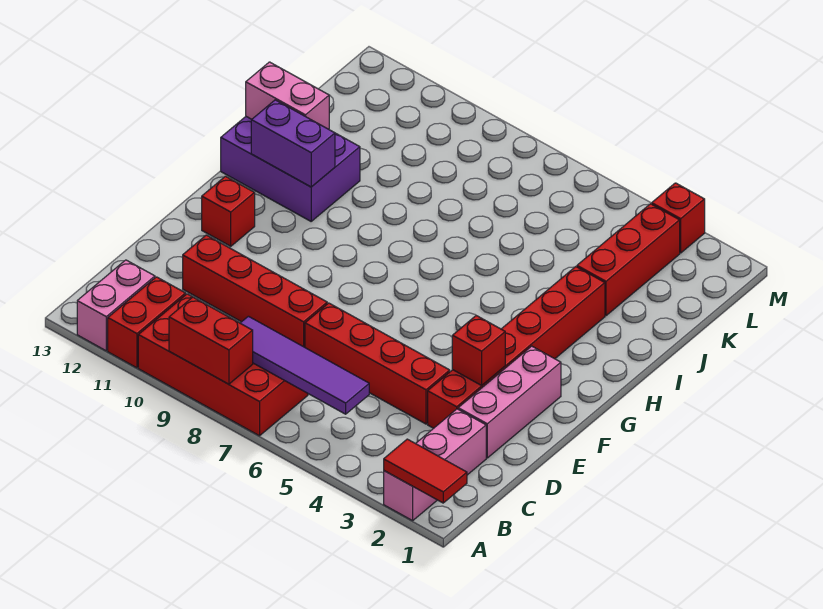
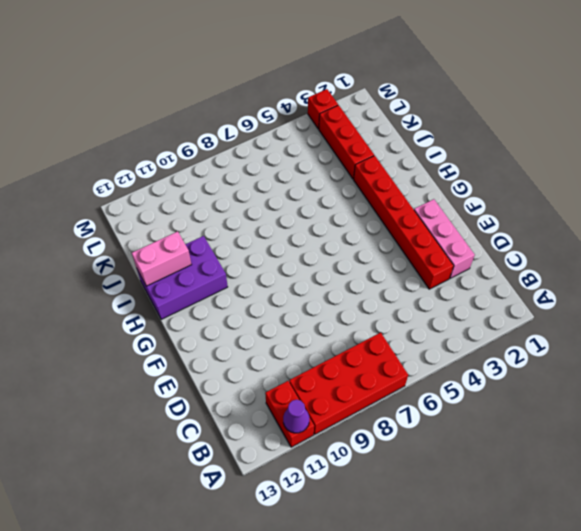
purple 1x1 cone [283,400,309,433] -> none
none -> pink 1x3 brick [384,409,486,521]
none -> pink 1x2 brick [77,260,155,351]
none -> red 1x4 brick [305,303,450,424]

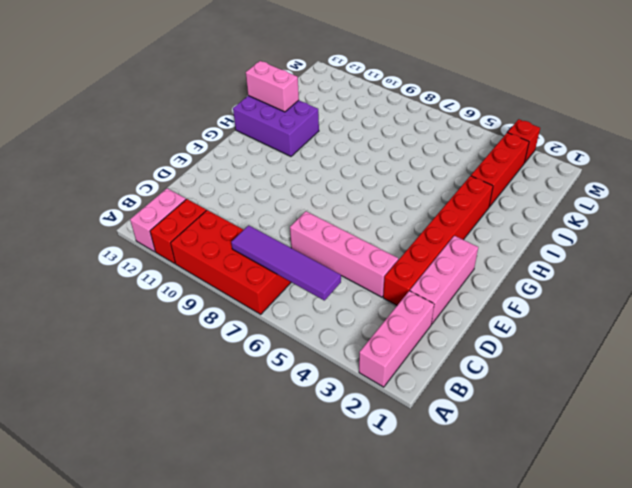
pink 1x4 brick [290,211,398,297] -> red 1x4 brick [305,303,450,424]
none -> red 1x4 brick [183,235,327,347]
none -> red 1x1 brick [202,176,255,246]
none -> red 1x2 tile [384,439,467,503]

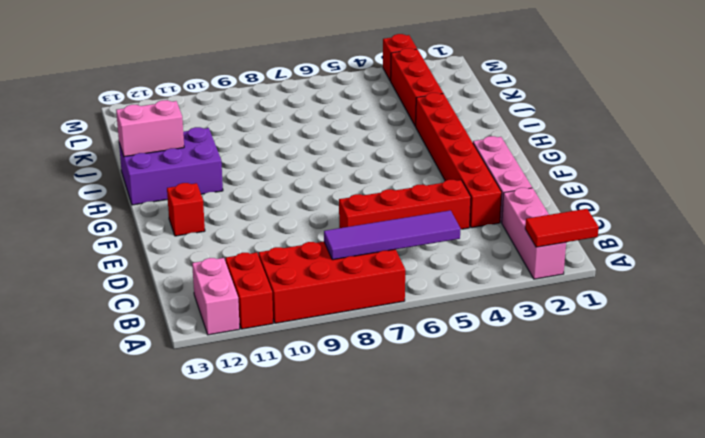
none -> red 1x4 brick [183,235,327,347]
none -> red 1x2 brick [169,297,253,384]
none -> red 1x1 brick [452,316,505,385]

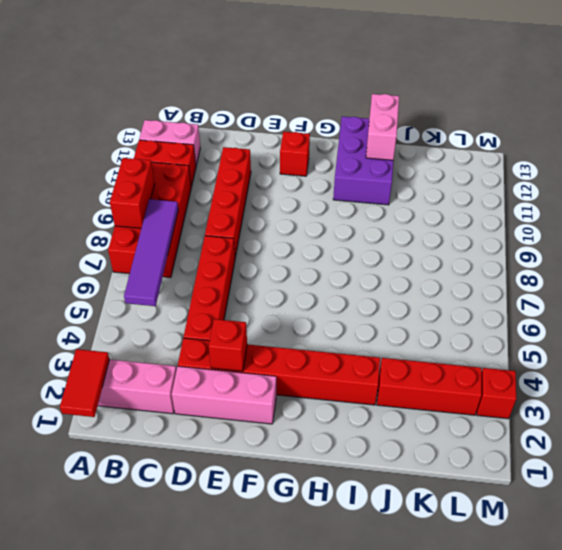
none -> purple 1x2 brick [251,100,335,187]

